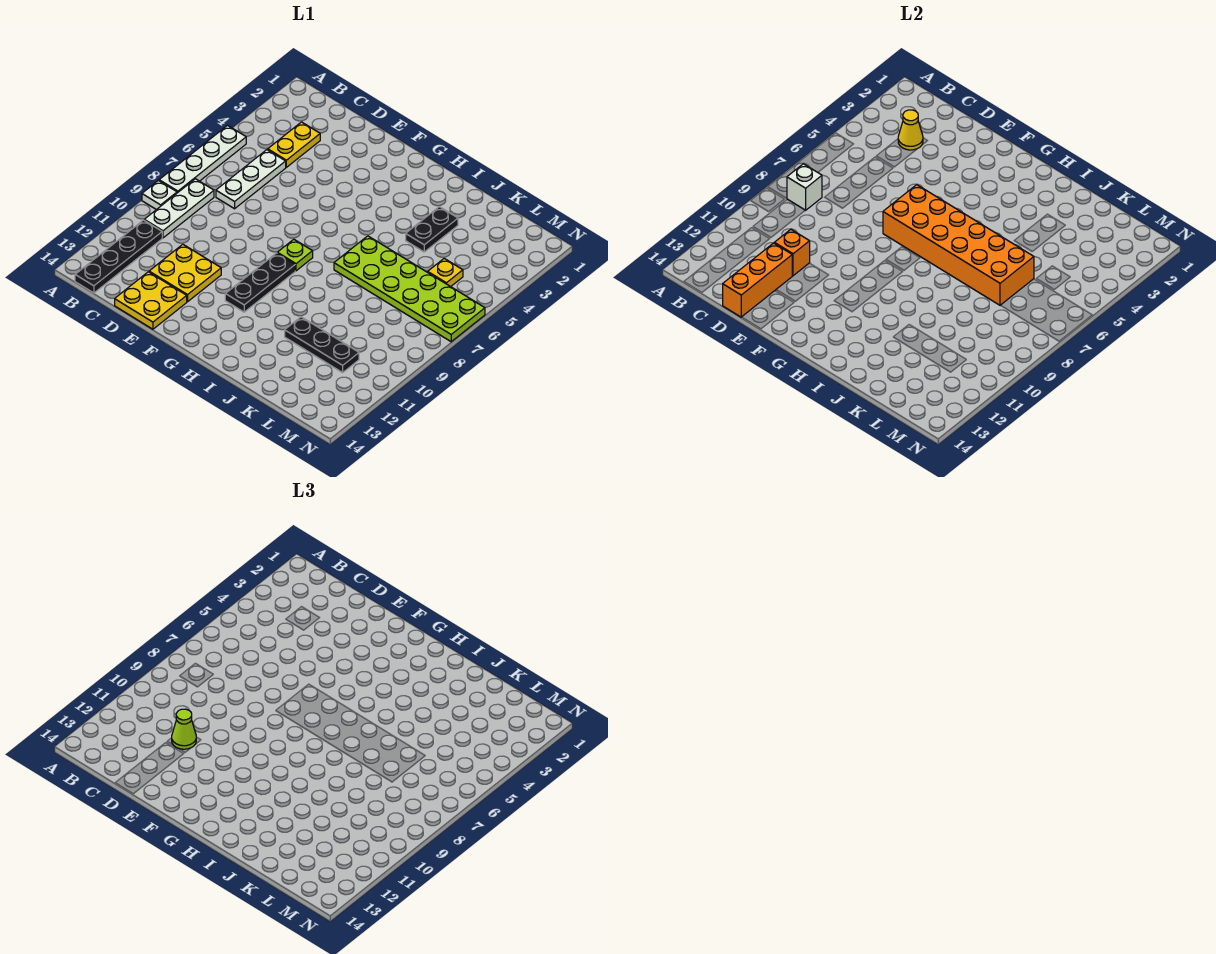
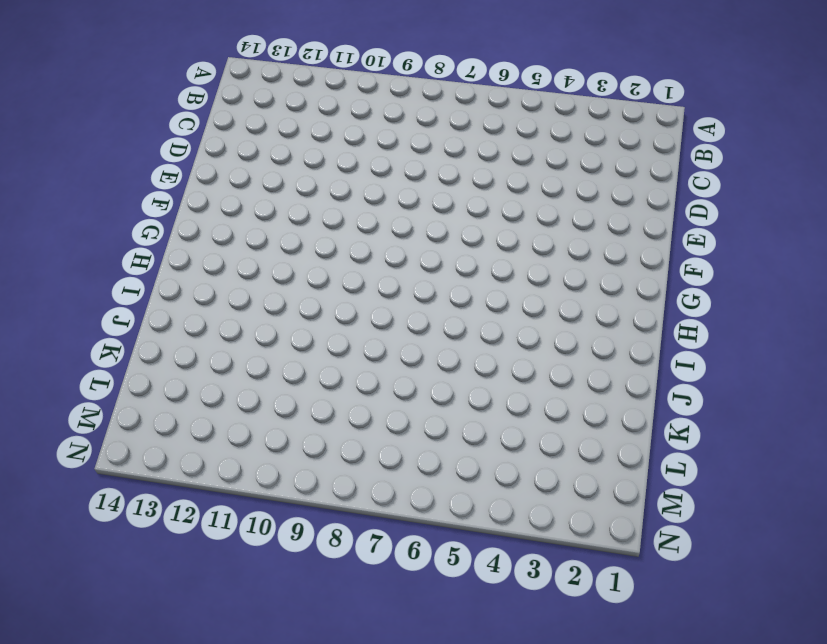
none -> white 1x4 plate [159,125,246,193]
none -> white 1x1 plate [142,181,177,210]
none -> white 1x3 plate [144,179,214,238]

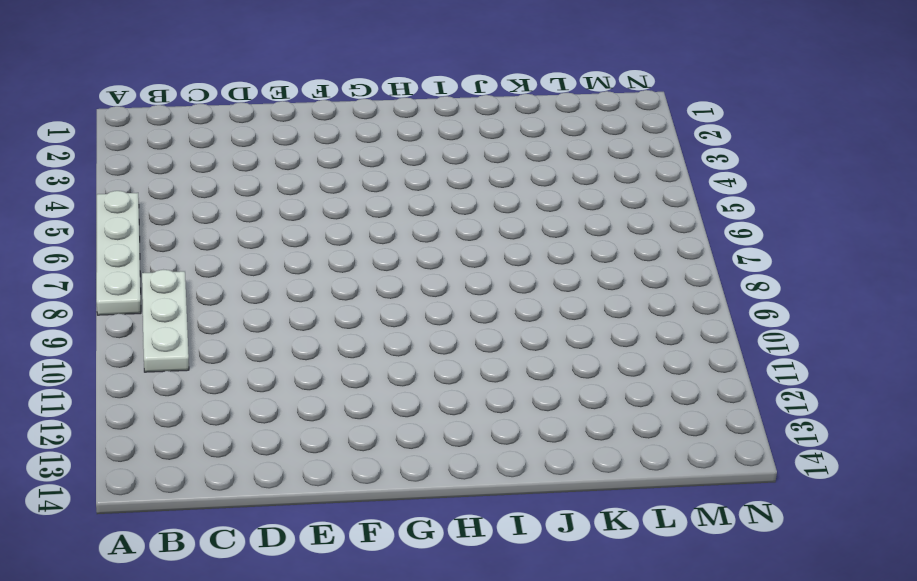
none -> white 1x1 plate [142,181,177,210]
none -> black 1x4 plate [75,220,162,293]
none -> yellow 1x2 plate [268,122,320,167]

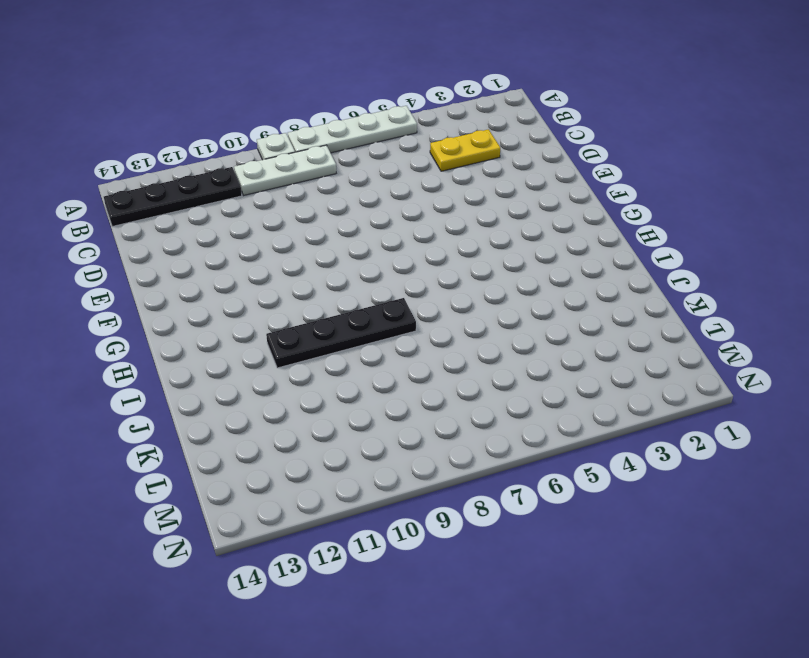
black 1x4 plate [266,298,416,368] -> none
none -> white 1x3 plate [216,150,286,209]
none -> yellow 2x2 plate [149,244,221,302]
none -> yellow 2x2 plate [115,272,187,329]

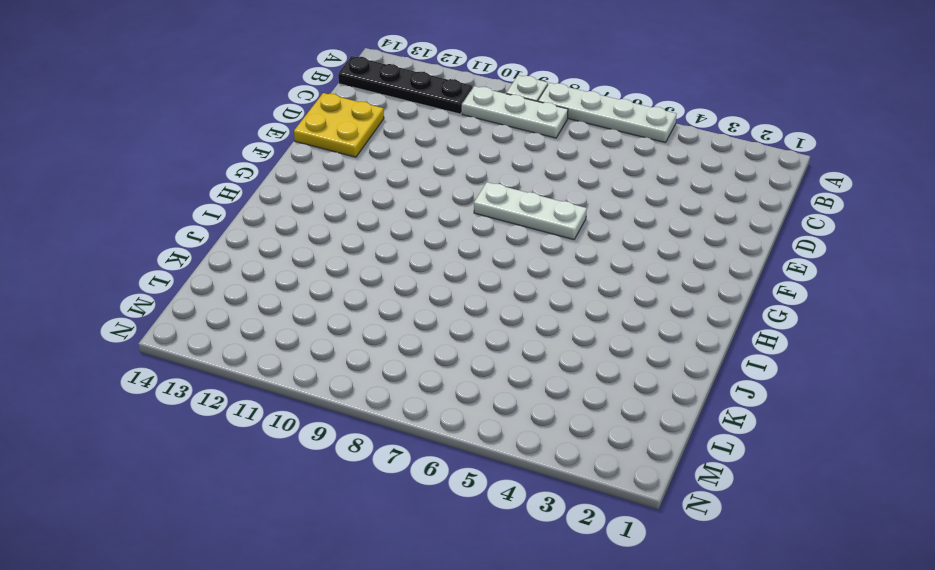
white 1x3 plate [474,182,587,240] -> white 1x3 plate moved to [216,150,286,209]
none -> yellow 1x2 plate [268,122,320,167]
none -> yellow 2x2 plate [149,244,221,302]
none -> lime 1x1 plate [277,239,313,271]

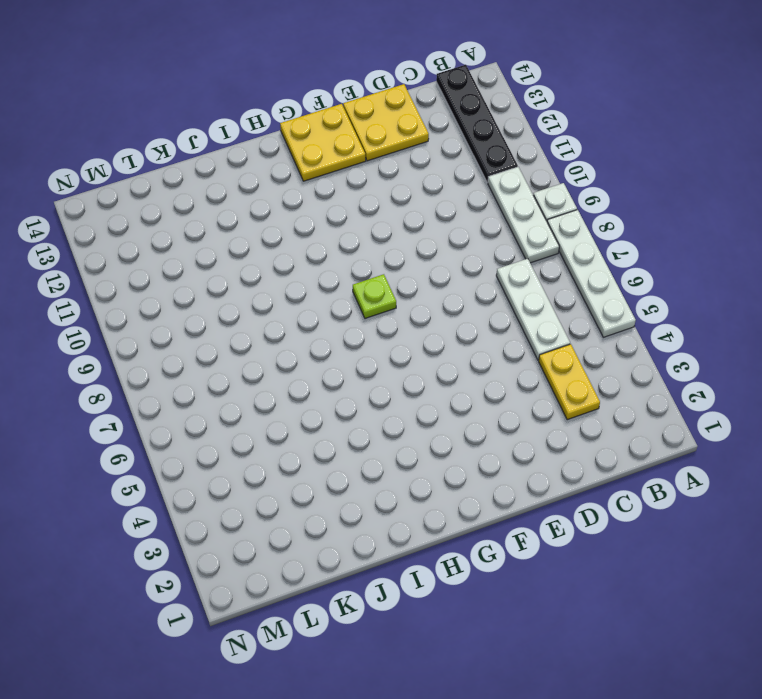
yellow 2x2 plate [280,104,366,181] -> yellow 2x2 plate moved to [149,244,221,302]
none -> black 1x3 plate [225,253,295,312]
none -> lime 2x6 plate [334,236,485,342]
none -> black 1x2 plate [406,207,458,252]

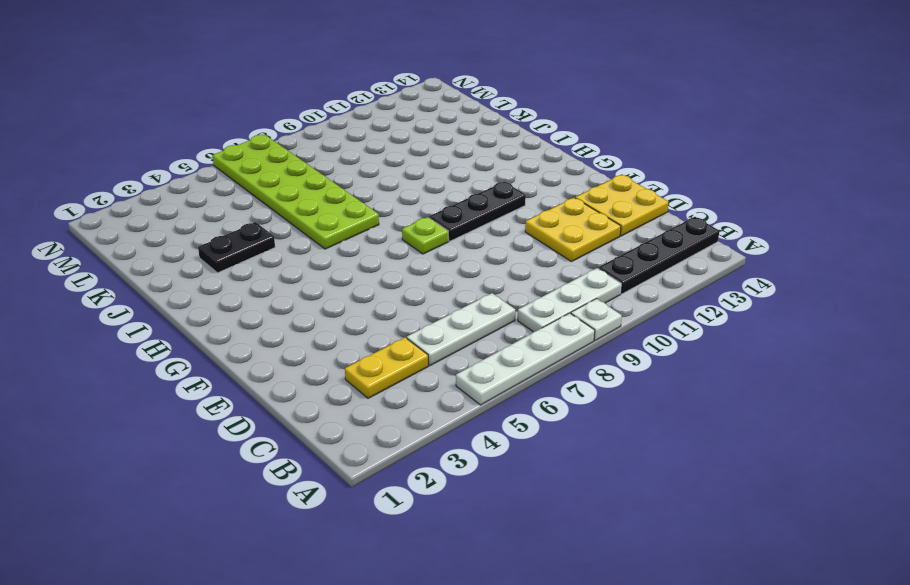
none -> black 1x3 plate [285,317,359,372]
none -> yellow 1x1 plate [428,259,463,287]
none -> white 1x1 brick [787,164,822,210]

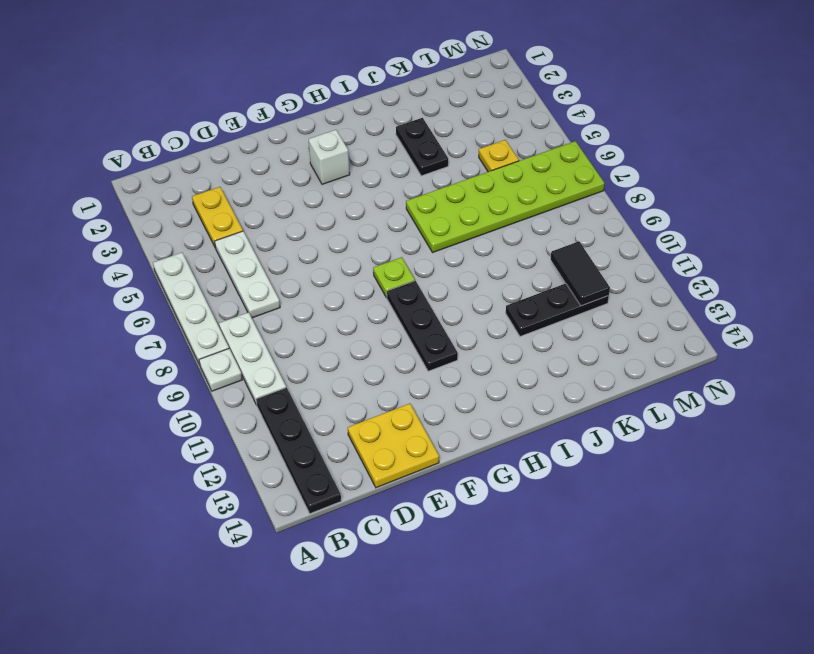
white 1x1 brick [309,130,350,184] -> white 1x1 brick moved to [787,164,822,210]
black 1x2 tile [551,241,610,306] -> none
none -> yellow 2x2 plate [149,244,221,302]
none -> yellow 1x1 cone [898,110,923,150]
none -> orange 1x1 brick [774,230,810,276]

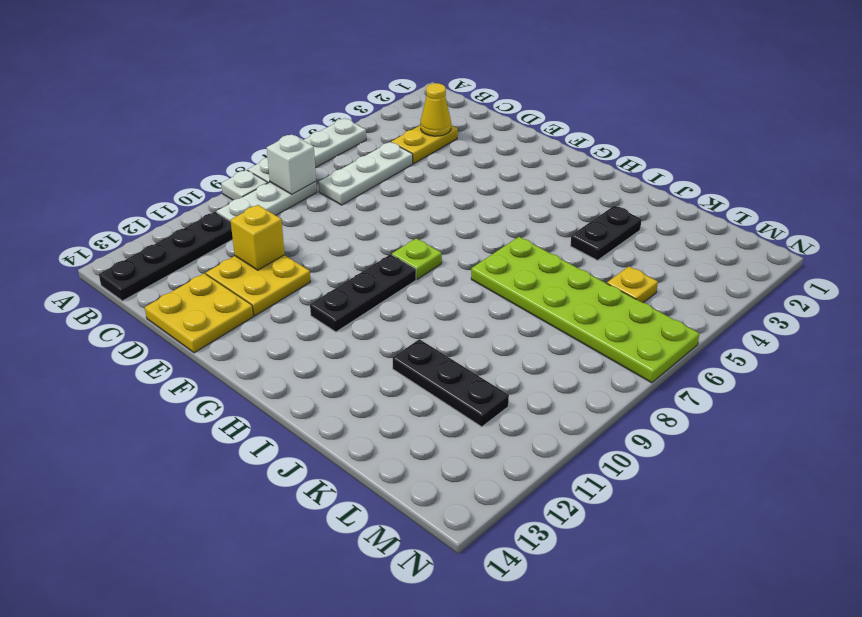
yellow 1x1 brick [230,205,285,270] -> orange 1x1 brick [774,230,810,276]
none -> orange 1x3 brick [723,243,792,317]
none -> orange 2x6 brick [883,185,1034,305]
none -> lime 1x1 cone [172,709,196,749]

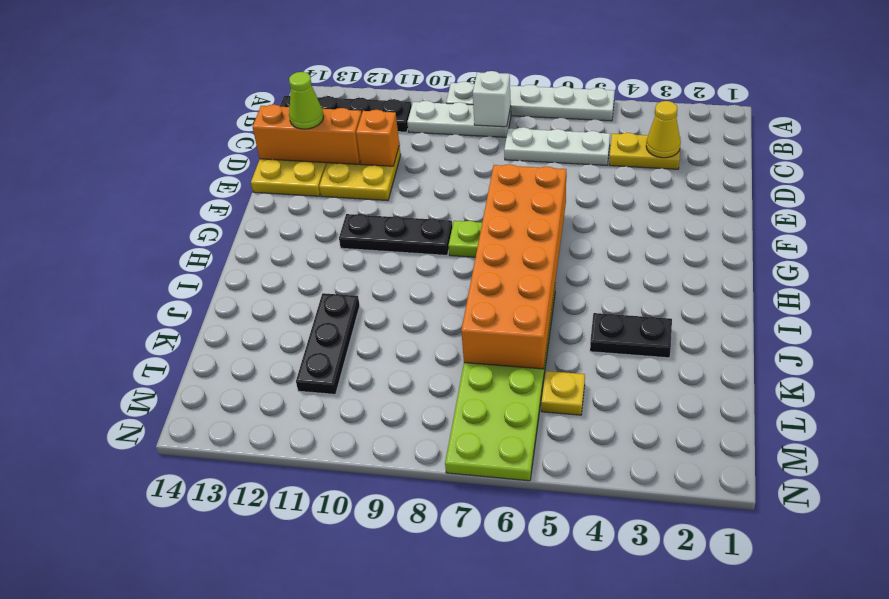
lime 1x1 cone [289,72,323,129] -> lime 1x1 cone moved to [172,709,196,749]

